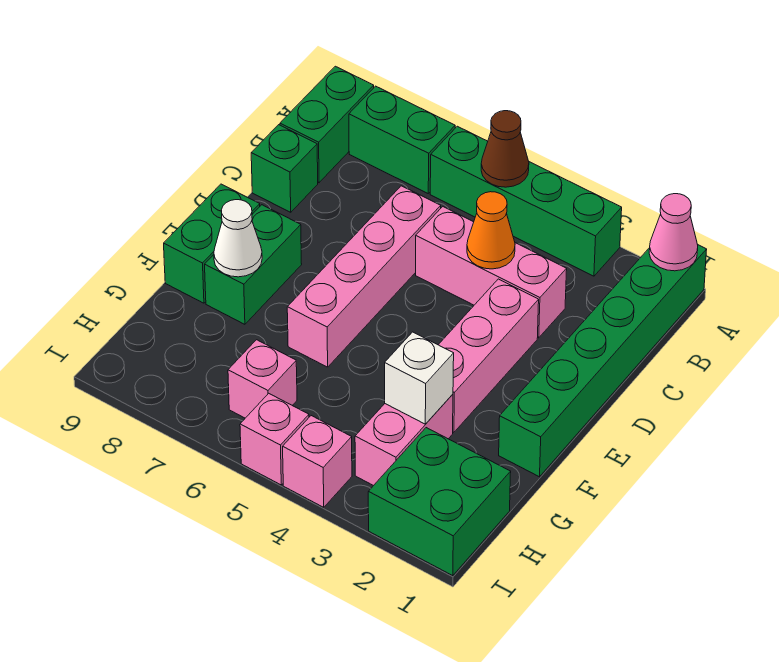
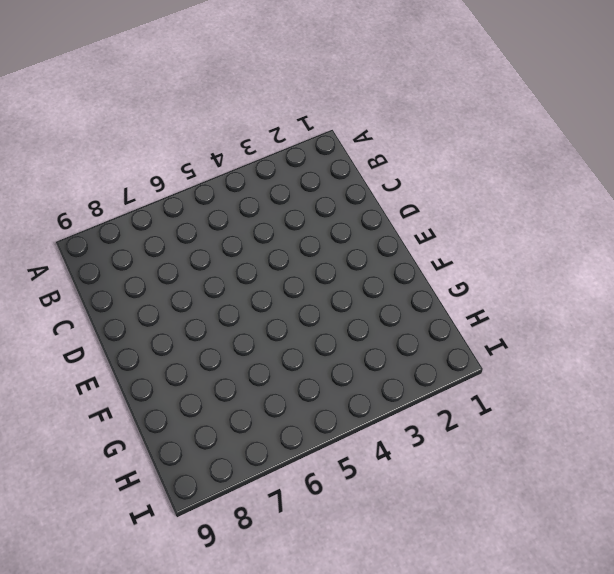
none -> green 1x6 brick [499,245,707,477]
none -> green 1x4 brick [430,126,622,276]
none -> green 1x2 brick [349,86,455,193]

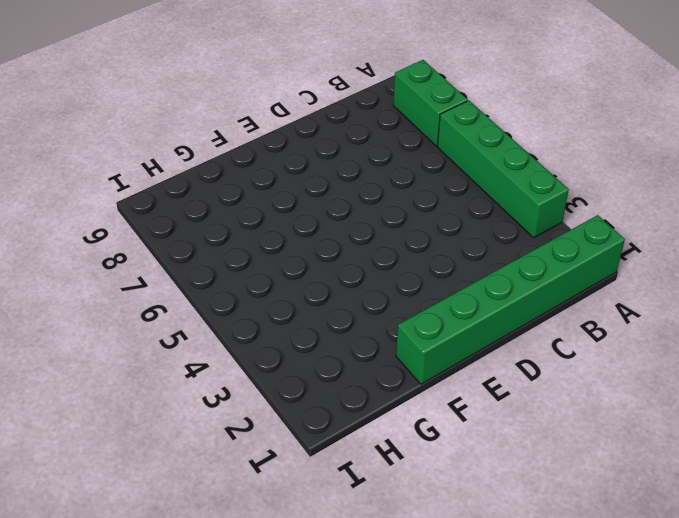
none -> green 1x2 brick [280,66,374,183]
none -> pink 1x3 brick [416,207,567,338]
none -> pink 1x4 brick [287,186,441,367]

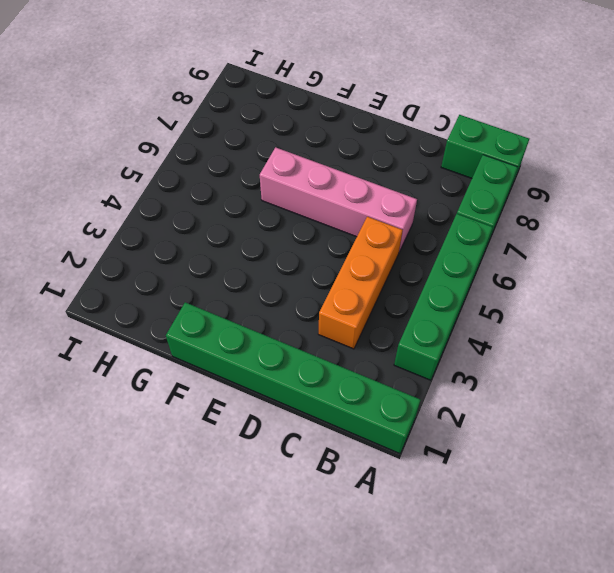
orange 1x3 brick [318,217,403,349] -> pink 1x3 brick [416,207,567,338]
none -> green 1x1 brick [251,125,318,212]
none -> pink 1x3 brick [439,279,539,432]
none -> green 1x2 brick [205,205,302,324]

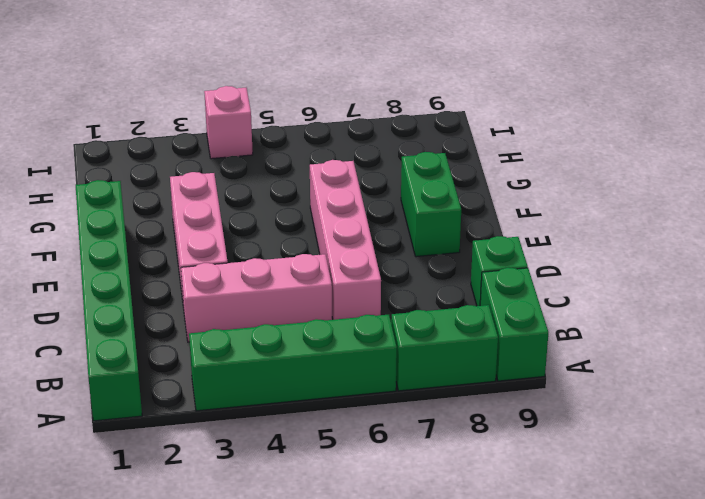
none -> green 1x2 brick [164,184,260,303]
none -> pink 1x2 brick [355,394,453,486]
none -> green 2x2 brick [368,428,511,576]

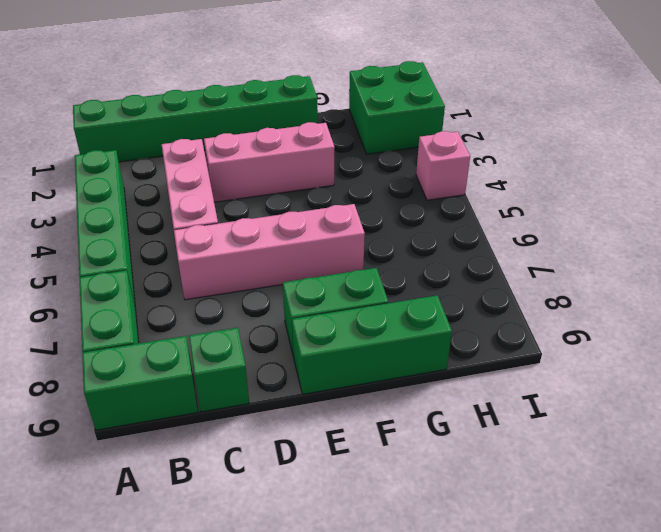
green 1x3 brick [292,295,452,394] -> green 1x2 brick [164,184,260,303]
none -> pink 1x2 brick [355,394,453,486]
none -> pink 1x1 brick [228,340,297,418]
none -> pink 1x1 brick [240,393,309,485]

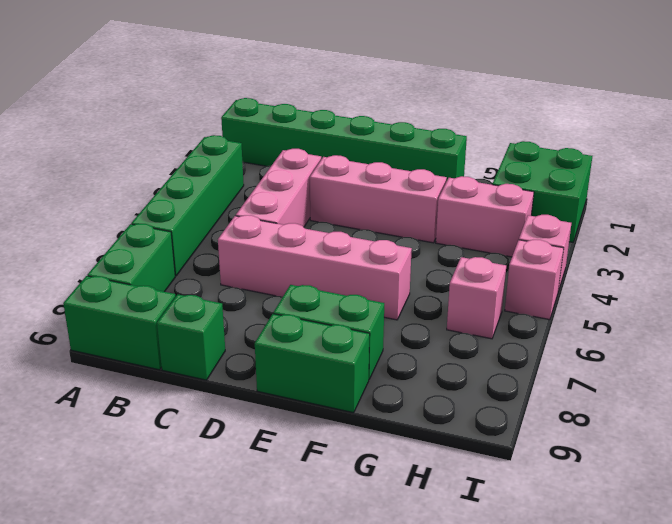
none -> pink 1x1 cone [649,194,698,271]
none -> brown 1x1 cone [481,111,529,187]
none -> orange 1x1 cone [467,192,515,269]

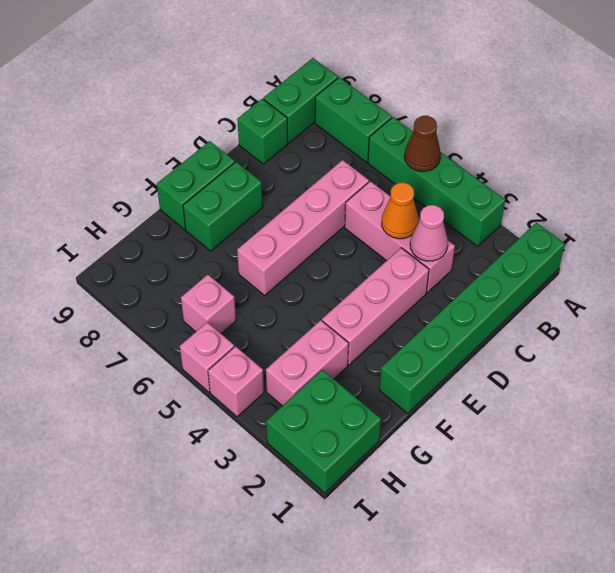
pink 1x1 cone [410,205,448,261] -> pink 1x1 cone moved to [649,194,698,271]
none -> white 1x1 cone [214,200,262,277]
none -> white 1x1 brick [385,332,454,424]

